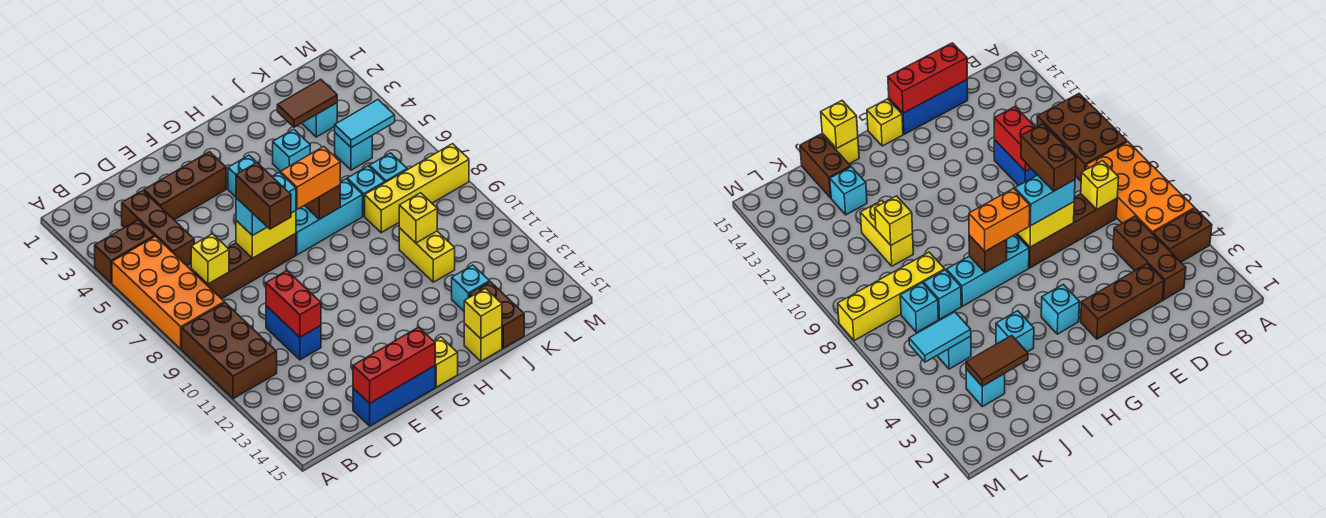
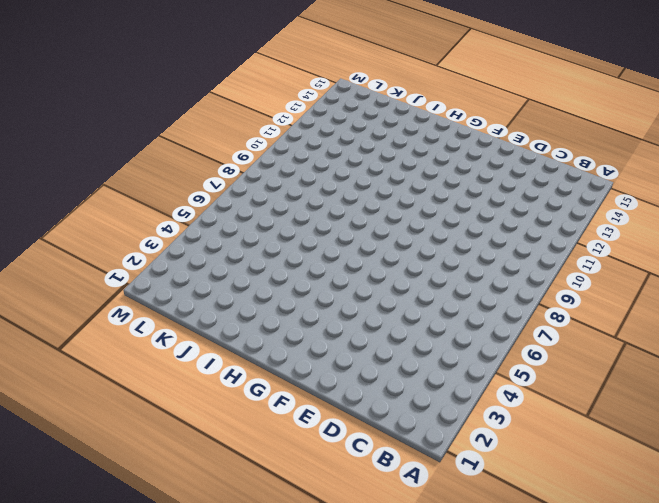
none -> brown 1x2 brick [95,220,155,283]
none -> orange 2x4 brick [112,236,224,349]
none -> brown 2x3 brick [182,303,277,399]
none -> brown 1x3 brick [122,190,194,266]

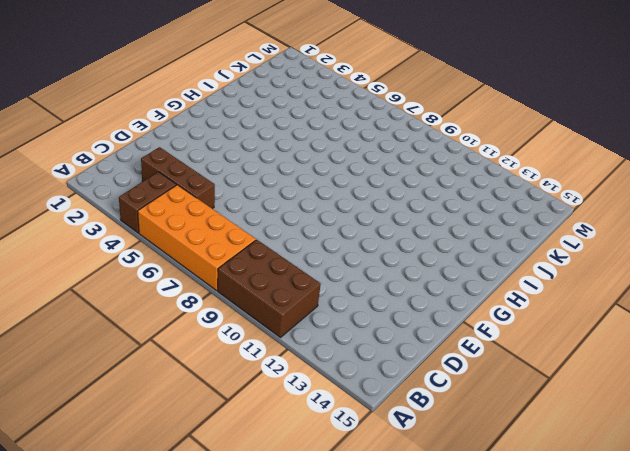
none -> brown 1x4 brick [191,233,296,299]
none -> brown 1x3 brick [144,152,226,220]
none -> blue 1x2 brick [266,306,321,360]
none -> blue 1x3 brick [353,366,435,426]

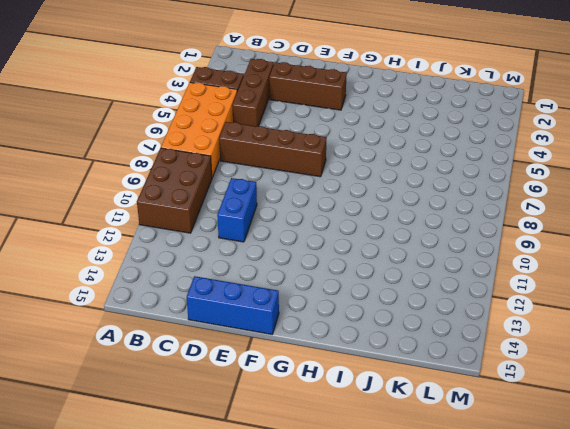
none -> cyan 1x1 brick [228,155,257,197]
none -> cyan 1x3 brick [296,179,363,255]
none -> yellow 1x1 brick [434,337,458,387]
none -> cyan 1x1 brick [273,129,310,171]

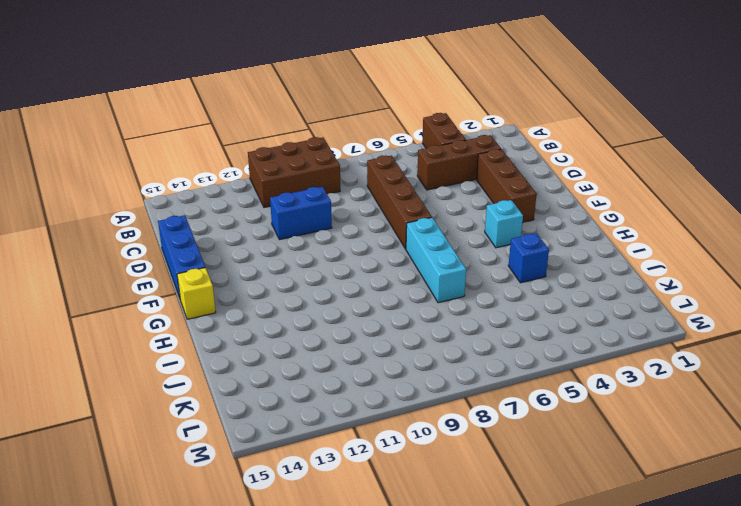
blue 1x1 brick [508,233,549,283] -> cyan 1x1 brick [273,129,310,171]
none -> orange 2x4 brick [112,236,224,349]
none -> yellow 1x1 brick [464,323,502,361]
none -> cyan 1x1 brick [347,166,385,216]
none -> yellow 1x4 brick [365,144,469,233]

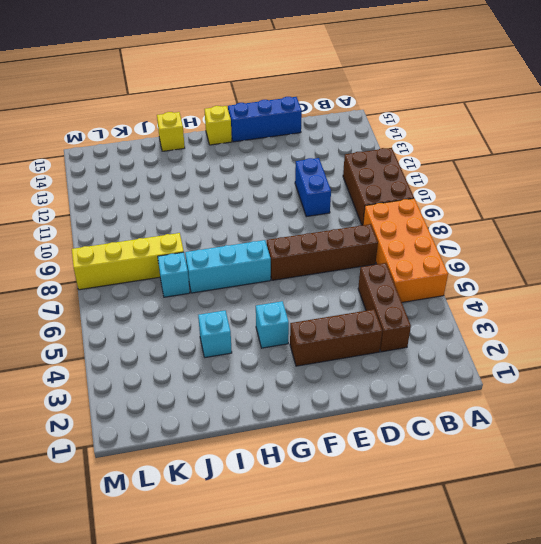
none -> brown 1x2 brick [95,220,155,283]
none -> yellow 1x2 brick [399,228,455,282]
none -> cyan 1x1 brick [452,265,490,311]
none -> brown 1x2 brick [469,282,524,348]

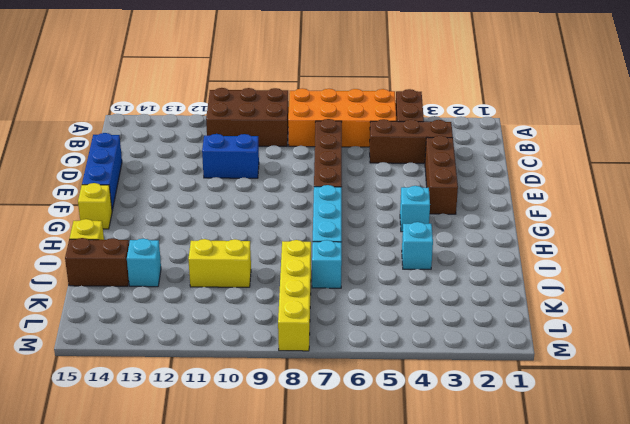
none -> cyan 1x1 brick [302,103,337,137]
none -> cyan 1x1 brick [335,133,372,170]
none -> cyan 1x1 brick [369,153,407,182]
none -> yellow 1x1 brick [191,234,229,284]

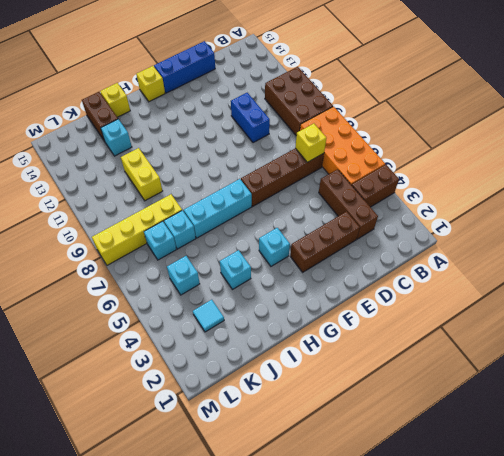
cyan 1x1 tile [193,300,224,332] -> cyan 1x1 brick [302,103,337,137]
none -> red 1x2 brick [266,271,321,337]
none -> red 1x3 brick [353,327,435,403]
none -> yellow 1x2 brick [236,211,296,258]
none -> brown 1x1 brick [304,185,340,219]

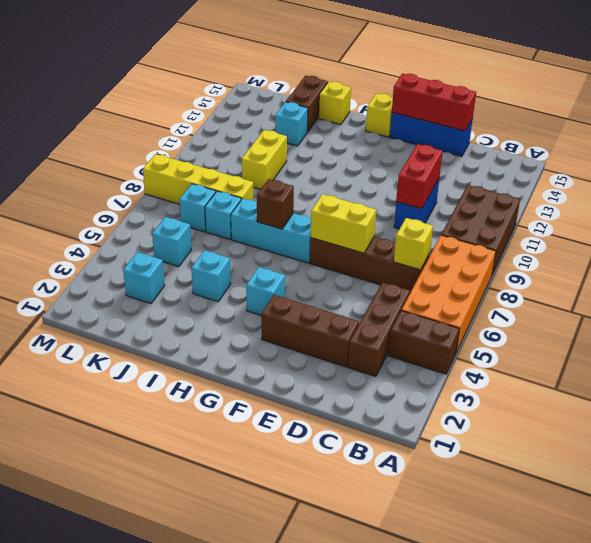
none -> yellow 1x1 brick [464,288,502,339]
none -> brown 1x2 tile [277,79,337,127]
none -> yellow 1x1 brick [399,193,437,243]
none -> cyan 1x2 tile [335,100,395,148]

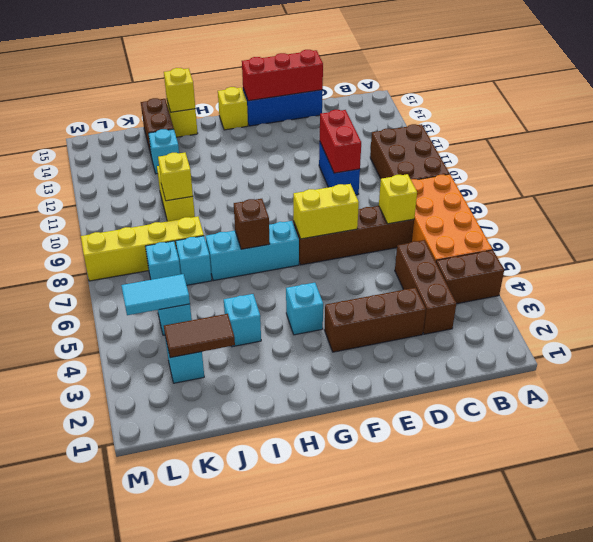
none -> cyan 1x2 brick [236,172,296,236]
none -> orange 1x2 brick [280,146,340,209]
none -> brown 1x2 brick [236,163,291,229]

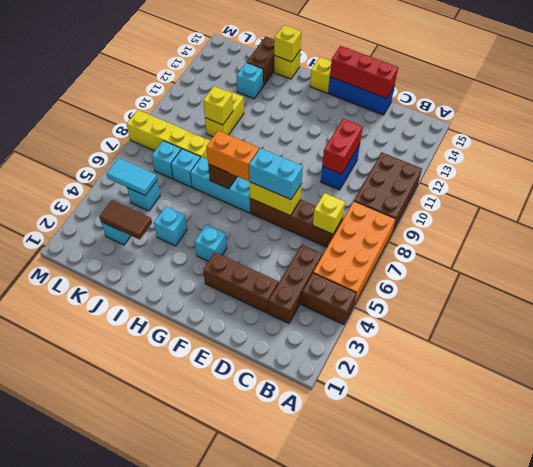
none -> brown 1x2 brick [236,163,291,229]

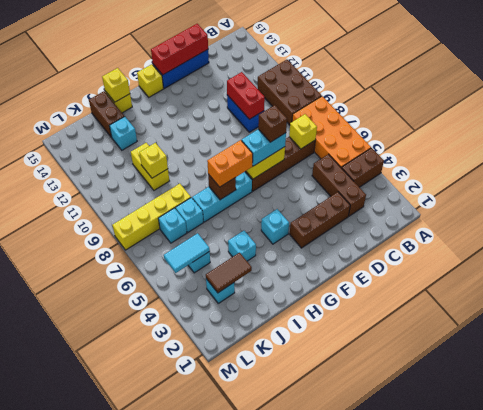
brown 1x1 brick [258,105,287,142] -> brown 1x2 brick [236,163,291,229]

